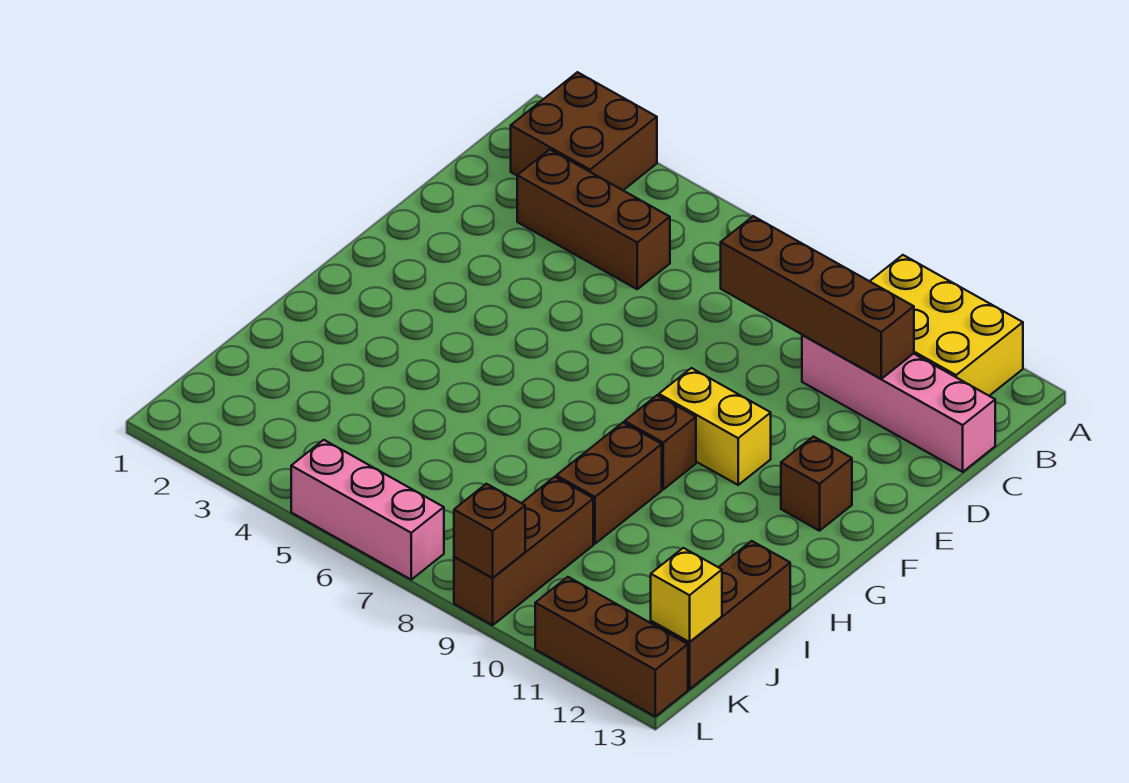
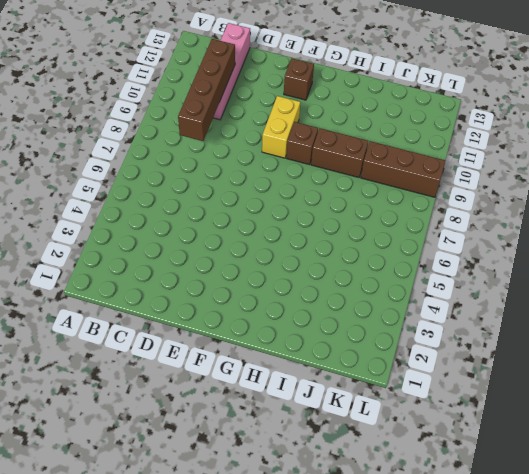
none -> brown 2x2 brick [511,72,657,190]
none -> yellow 2x3 brick [870,255,1023,396]
none -> brown 1x3 brick [517,150,670,289]

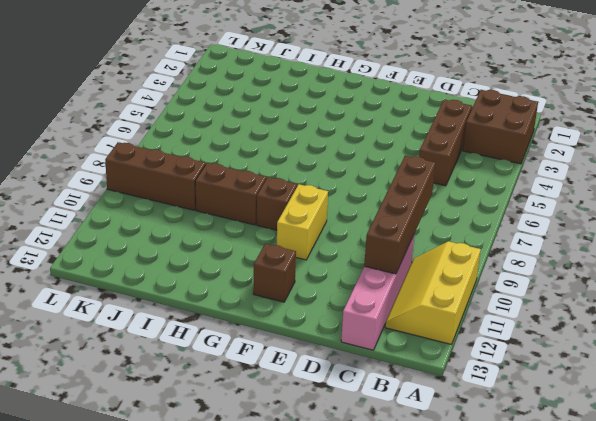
yellow 2x3 slope [385,241,481,344] -> yellow 2x3 brick [870,255,1023,396]
none -> brown 1x3 brick [651,541,790,689]
none -> pink 1x3 brick [291,440,444,579]
none -> brown 1x3 brick [535,577,688,716]

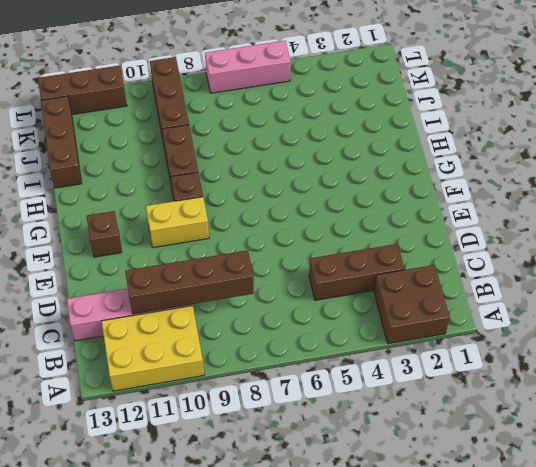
none -> yellow 1x1 brick [651,548,722,642]
none -> brown 1x1 brick [454,484,525,578]

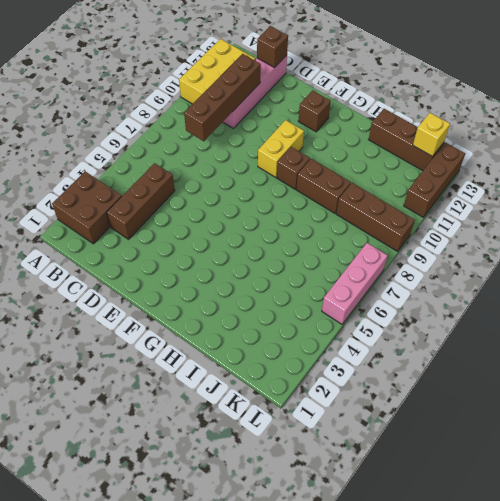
brown 1x1 brick [257,26,288,68] -> brown 1x1 brick moved to [454,484,525,578]

